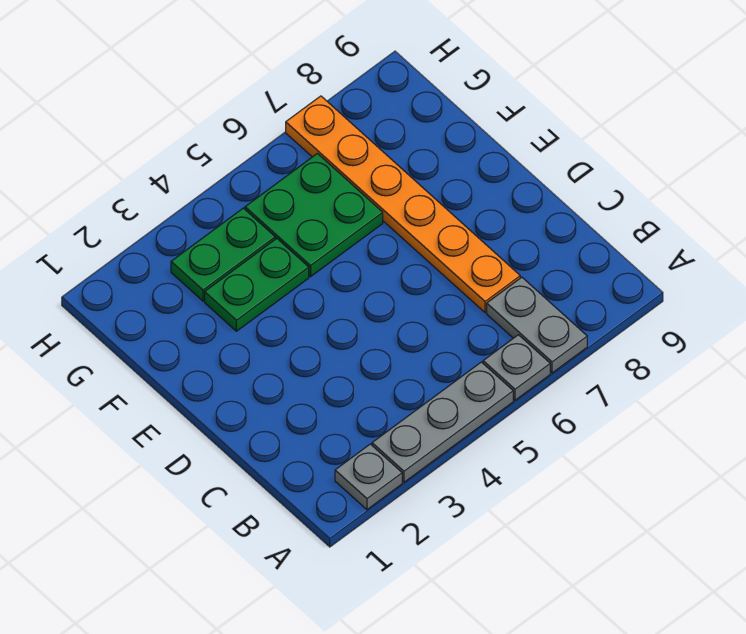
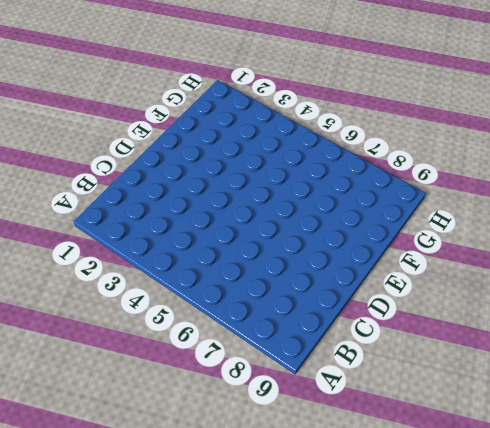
none -> grey 1x1 plate [335,444,402,510]
none -> grey 1x3 plate [372,362,513,482]

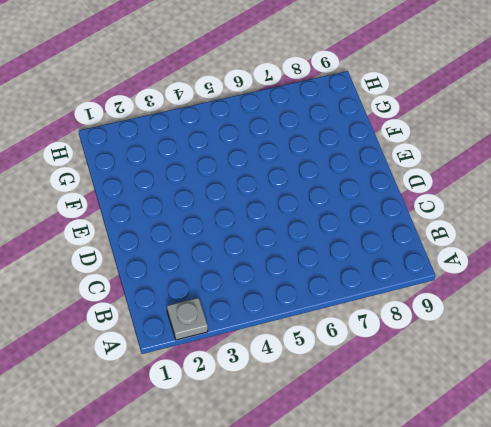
none -> grey 1x3 plate [372,362,513,482]
none -> grey 1x1 plate [483,335,550,400]

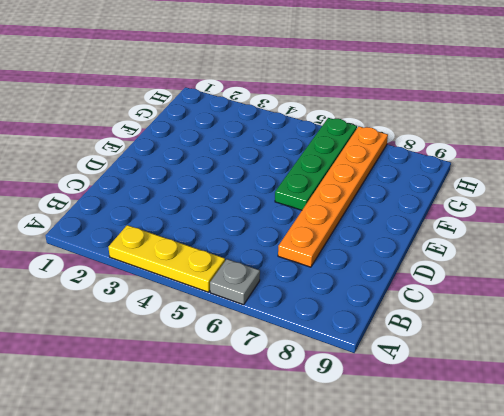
yellow 1x3 plate [109,225,225,292] -> grey 1x3 plate [372,362,513,482]
green 1x4 plate [275,118,357,210] -> green 2x2 plate [245,154,383,277]
none -> grey 1x1 plate [335,444,402,510]
none -> grey 1x2 plate [487,277,587,373]

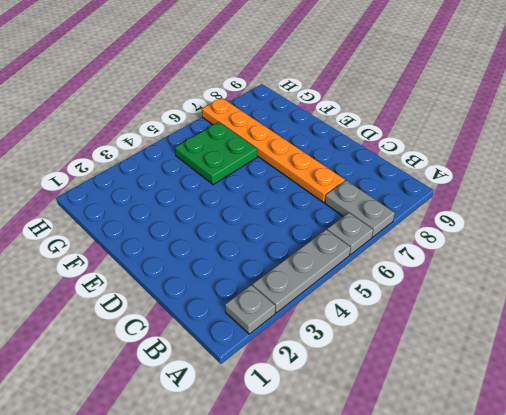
none -> green 1x2 plate [205,238,309,331]
none -> green 1x2 plate [171,208,275,301]

